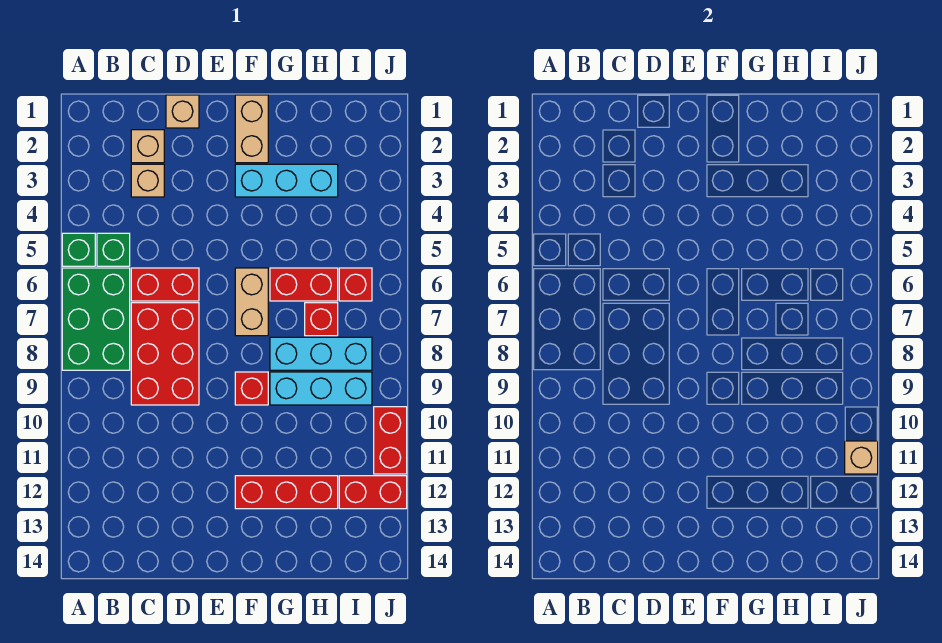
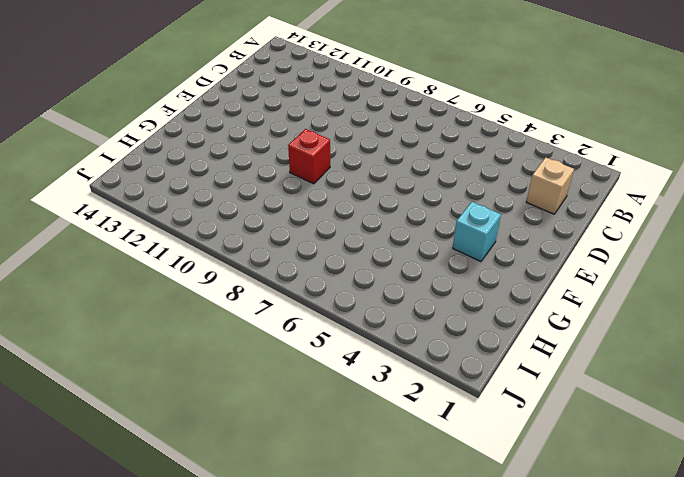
cyan 1x1 brick [453,202,501,262] -> cyan 1x3 brick [235,164,338,197]
none -> green 1x1 brick [62,233,95,266]
none -> green 2x3 brick [62,268,130,370]
none -> green 1x1 brick [97,233,130,266]

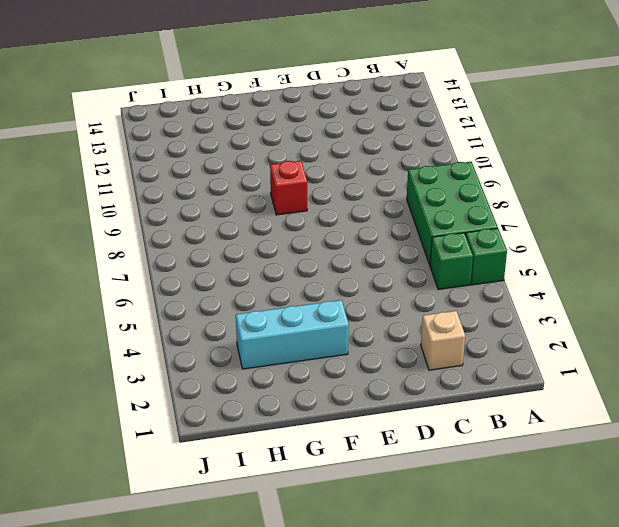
none -> tan 1x1 brick [131,164,164,197]
none -> red 1x2 brick [131,268,199,301]
none -> red 2x3 brick [131,303,199,405]

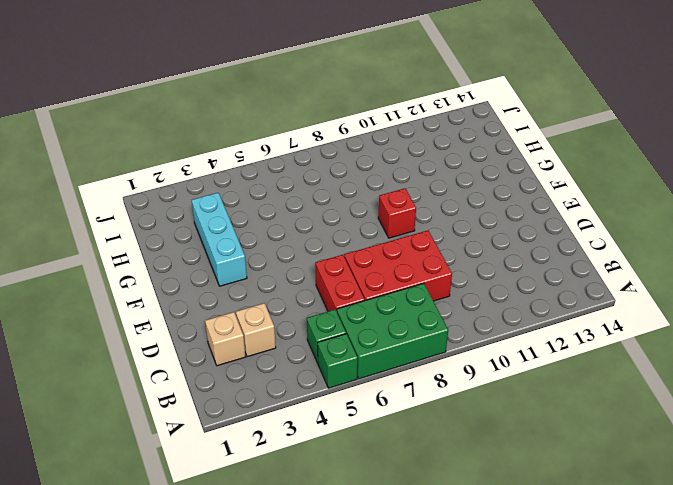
none -> tan 1x1 brick [166,95,199,128]
none -> tan 1x2 brick [235,95,268,163]
none -> tan 1x2 brick [235,268,268,336]

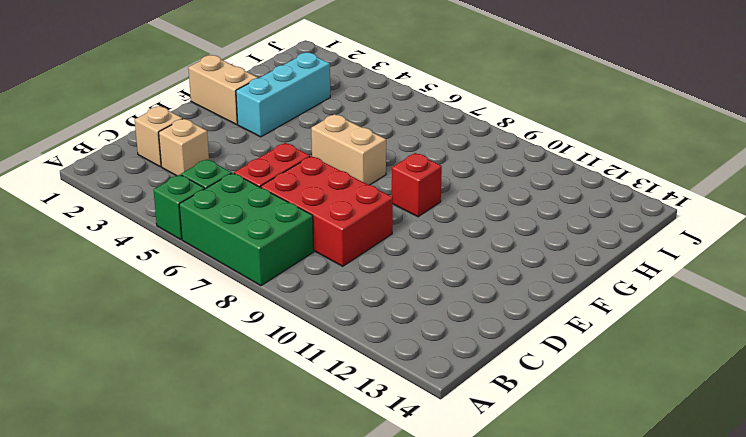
none -> tan 1x1 brick [166,95,199,128]
none -> red 1x3 brick [235,476,338,509]
none -> red 1x2 brick [270,268,338,301]

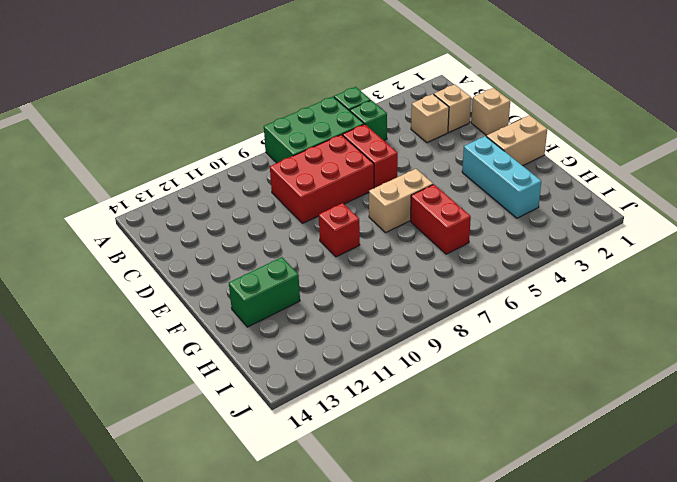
green 1x2 brick [229,257,300,327] -> red 1x3 brick [235,476,338,509]
none -> cyan 1x3 brick [270,337,372,370]
none -> cyan 1x3 brick [270,372,372,405]
none -> red 1x1 brick [305,303,338,336]

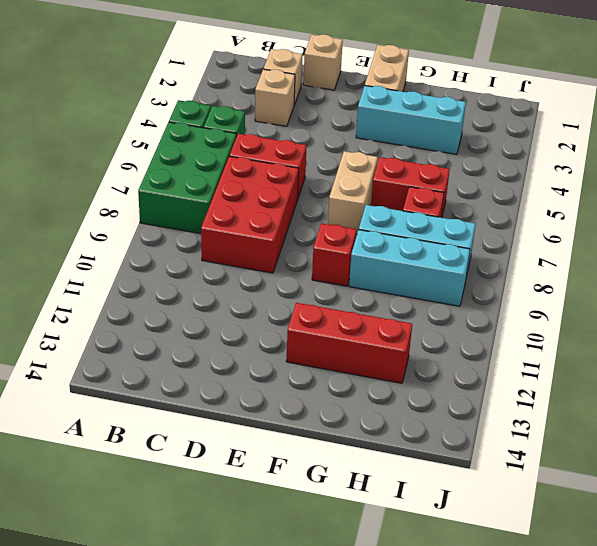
none -> red 1x1 brick [339,268,372,301]
none -> red 1x2 brick [339,476,407,509]
none -> red 1x2 brick [374,407,407,474]

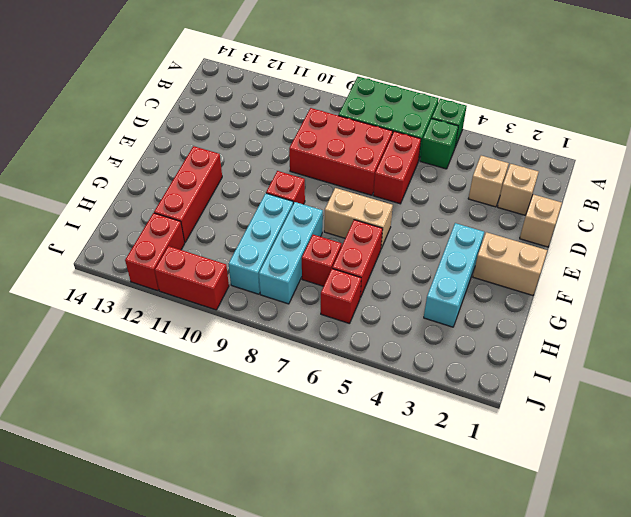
none -> tan 1x1 brick [845,441,878,474]

